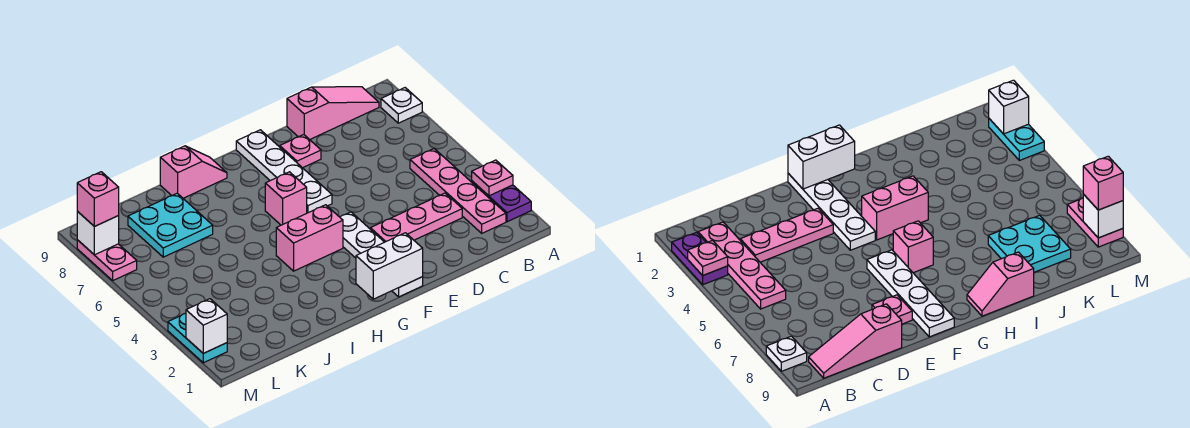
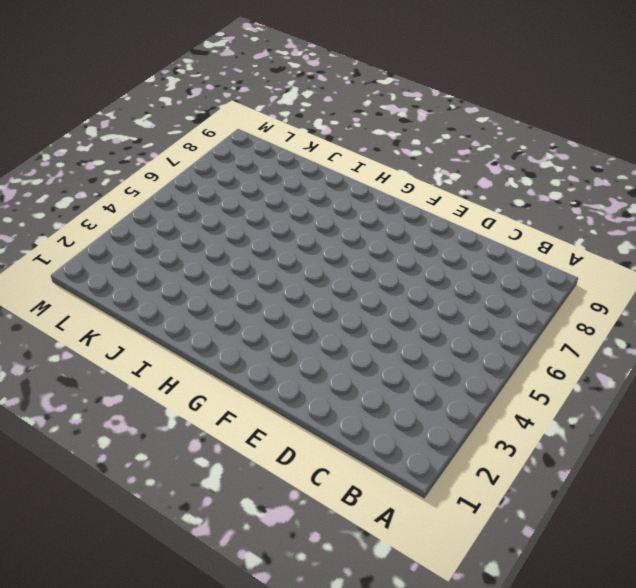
none -> purple 1x2 plate [472,181,531,222]
none -> white 1x1 plate [381,88,422,123]
none -> pink 1x4 plate [410,149,506,233]

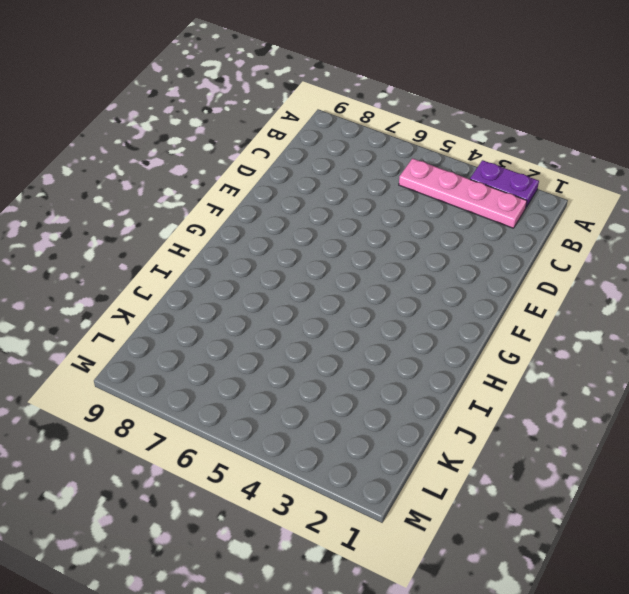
none -> white 1x1 plate [381,88,422,123]
none -> pink 1x3 slope [287,87,379,139]
none -> pink 1x3 plate [370,193,462,242]

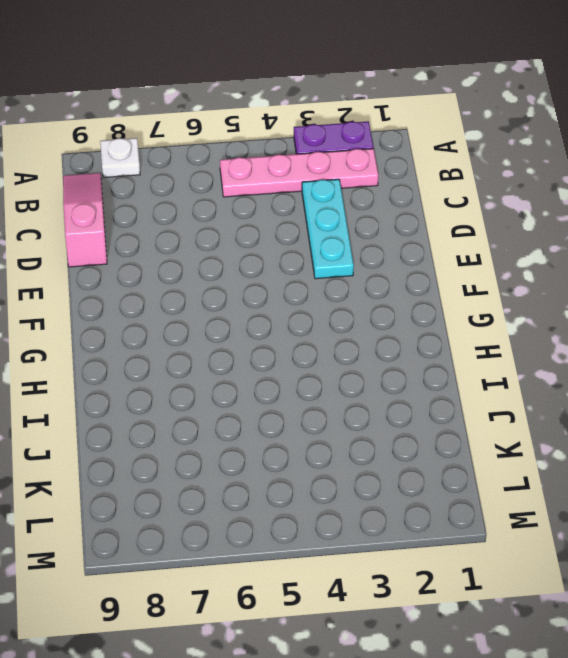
cyan 1x3 plate [302,179,354,279] -> pink 1x3 plate [370,193,462,242]
none -> pink 1x1 plate [280,135,321,168]
none -> white 1x4 plate [340,212,423,297]
none -> white 1x4 plate [236,130,332,213]

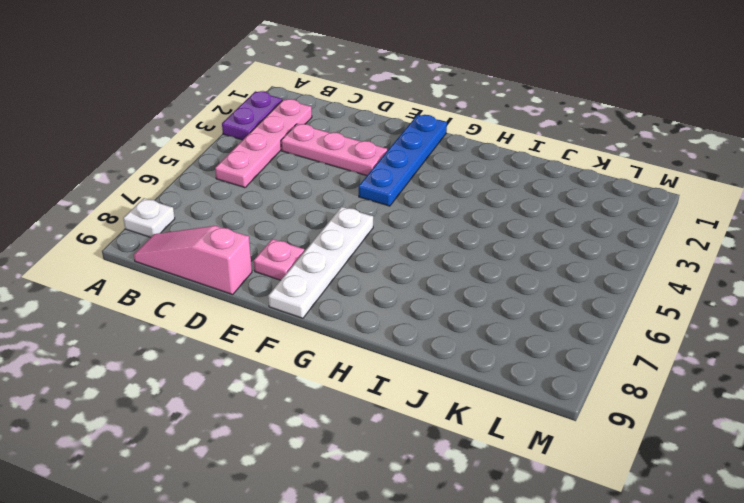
blue 1x4 plate [359,115,447,206] -> white 1x4 plate [340,212,423,297]
none -> pink 1x2 brick [276,205,343,271]
none -> pink 1x1 brick [265,172,307,225]
none -> pink 1x2 slope [160,146,227,198]

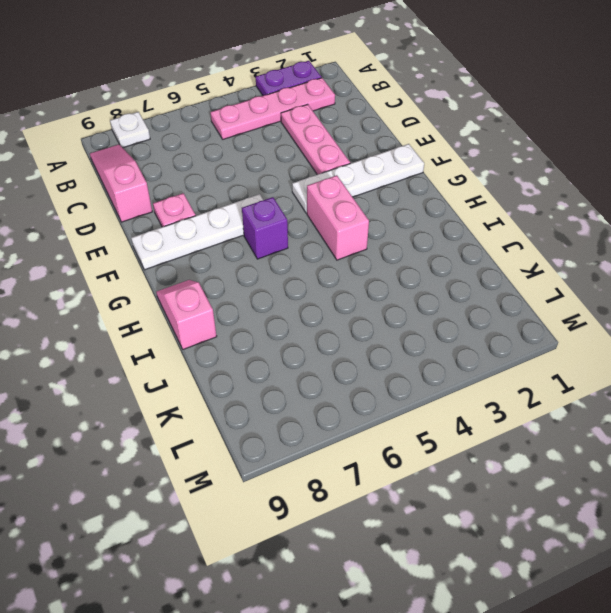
purple 1x1 brick [242,197,288,259] -> pink 1x1 brick [265,172,307,225]
none -> cyan 2x2 plate [128,193,213,257]
none -> cyan 1x2 plate [168,313,227,363]
none -> pink 1x2 plate [77,240,137,280]

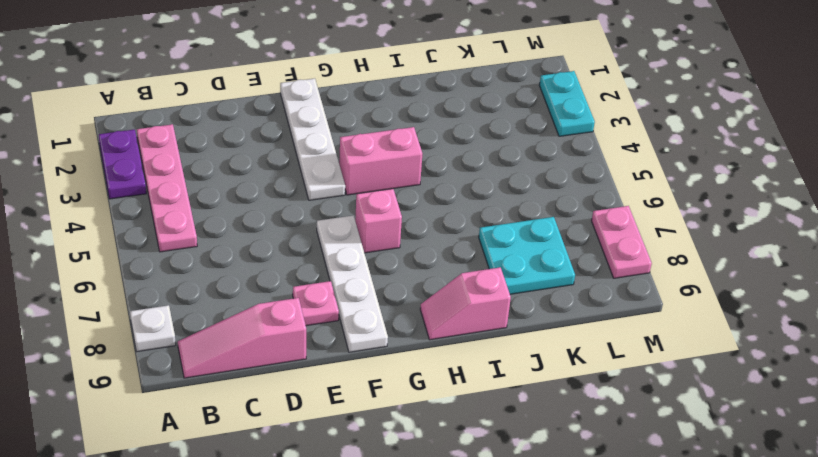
none -> pink 1x3 plate [370,193,462,242]
none -> pink 1x1 plate [472,160,513,196]
none -> white 1x2 brick [356,233,423,299]

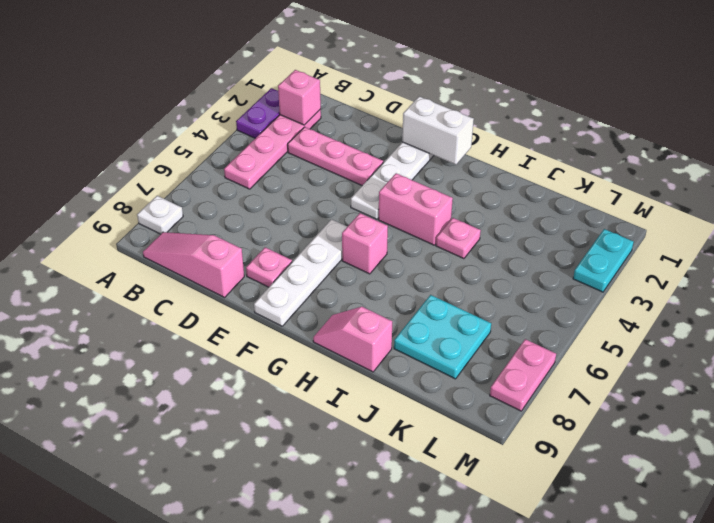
pink 1x1 brick [278,70,321,125] -> pink 1x1 brick moved to [77,172,119,227]
pink 1x1 plate [436,218,481,259] -> pink 1x1 plate moved to [472,160,513,196]
none -> white 1x1 brick [186,299,227,353]
none -> white 1x1 brick [77,211,119,255]

